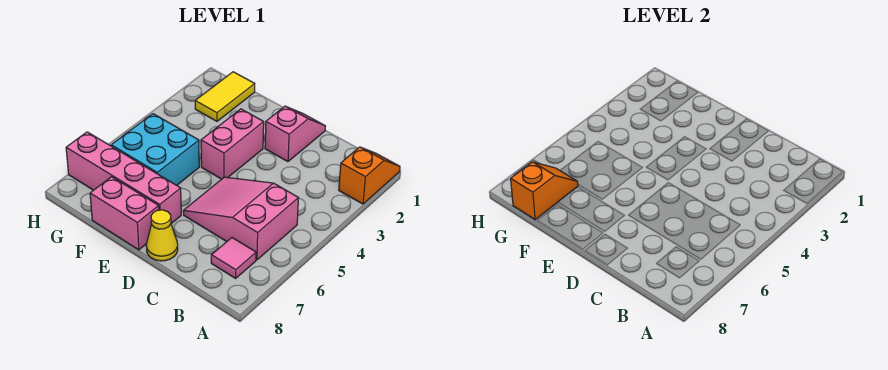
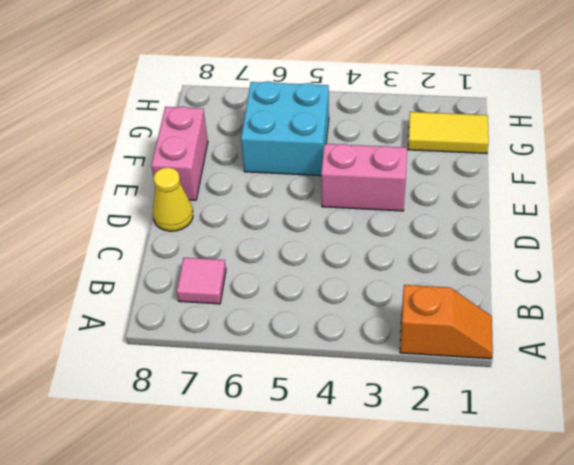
none -> pink 2x3 slope [183,177,298,260]
none -> pink 1x2 slope [265,106,325,162]

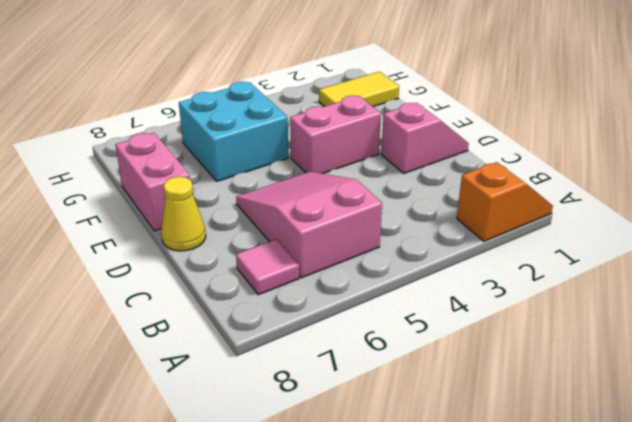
none -> pink 1x4 brick [66,132,181,224]
none -> orange 1x2 slope [511,162,578,220]

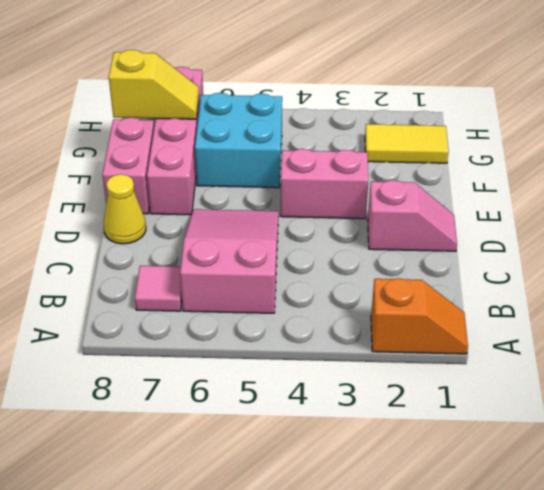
yellow 1x2 slope [109,50,199,119] -> orange 1x2 slope [511,162,578,220]

